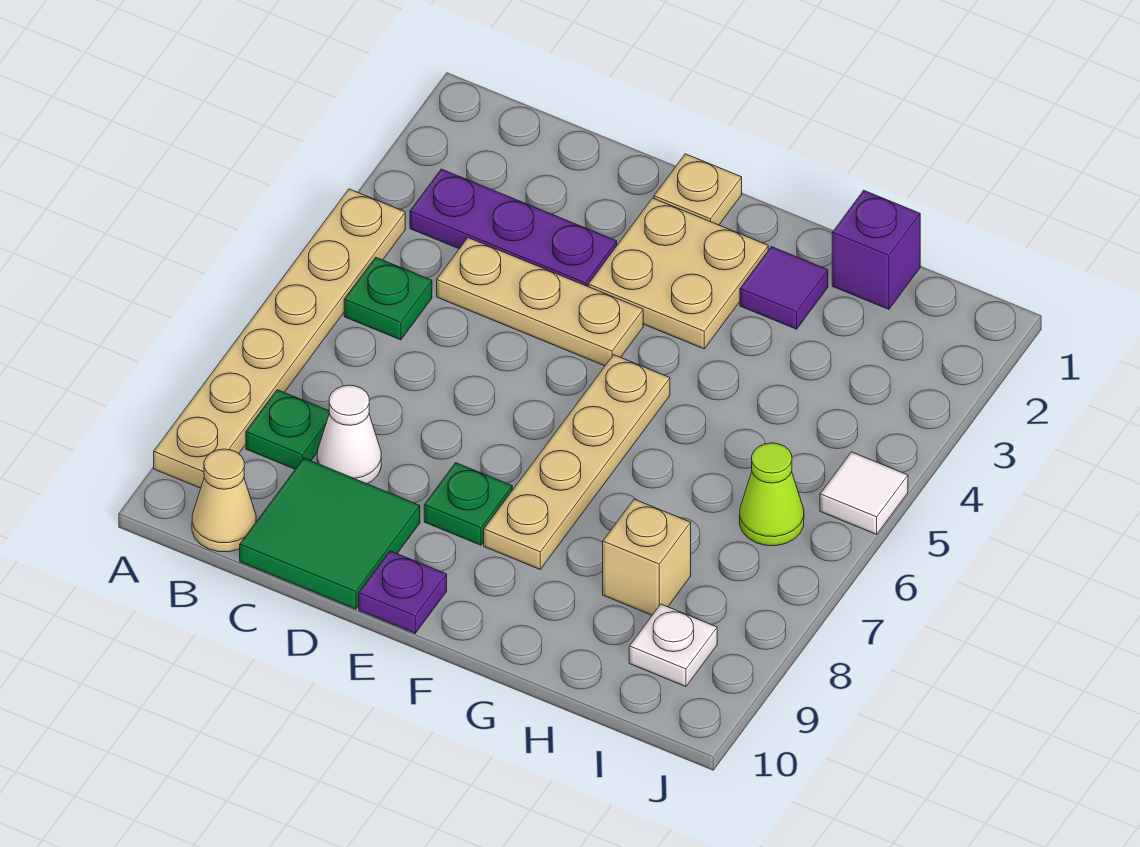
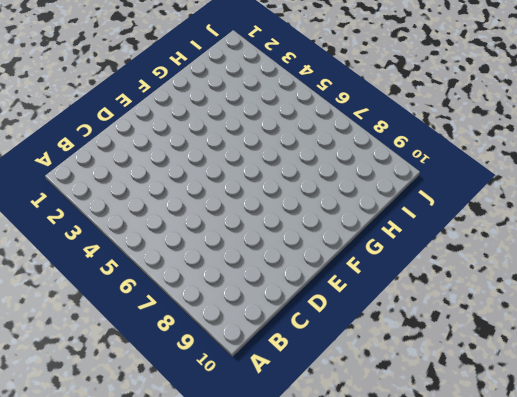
none -> tan 1x6 plate [154,189,405,488]
none -> purple 1x3 plate [410,169,617,286]
none -> green 1x1 plate [344,257,432,340]

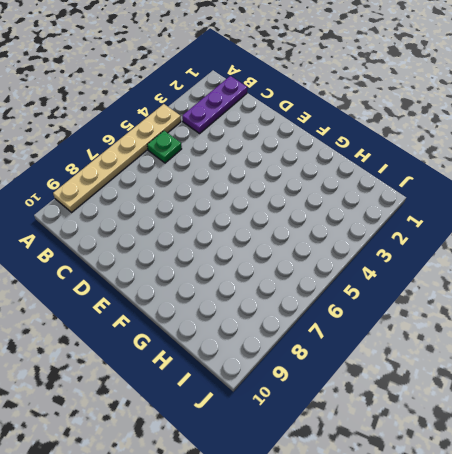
purple 1x3 plate [182,76,247,133] -> purple 1x3 plate turned to [410,169,617,286]
none -> green 1x1 plate [246,390,329,469]
none -> tan 1x1 cone [192,449,256,552]
none -> tan 1x3 plate [437,238,643,366]

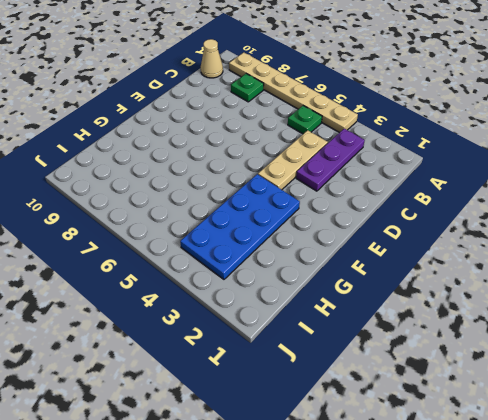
blue 2x4 plate [180,174,300,279] -> tan 2x2 plate [588,198,768,349]
none -> white 1x1 cone [317,385,381,484]
none -> green 2x2 tile [240,458,420,609]
none -> tan 1x1 plate [654,154,742,225]

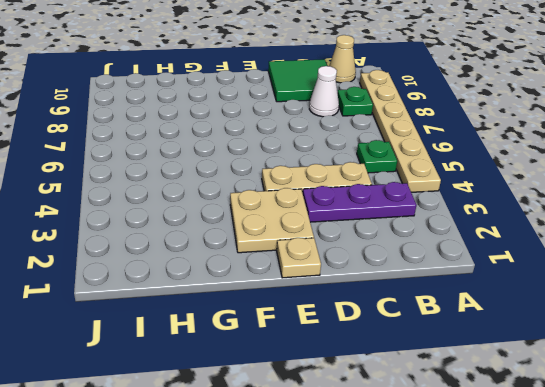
none -> green 1x1 plate [424,463,512,545]
none -> purple 1x1 plate [359,551,447,633]
none -> tan 1x4 plate [484,355,670,569]

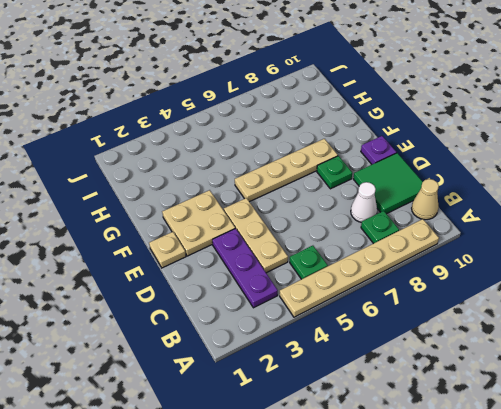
none -> purple 1x1 tile [740,247,828,329]
none -> purple 1x1 brick [832,191,920,309]
none -> tan 1x1 brick [603,499,691,615]

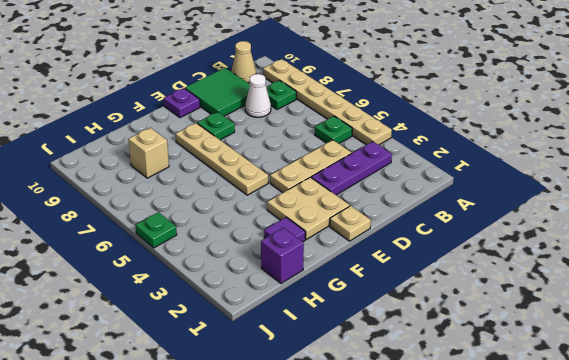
green 1x1 plate [135,212,177,248] -> white 1x1 tile [820,452,908,534]
none -> lime 1x1 cone [740,443,804,546]
none -> white 1x1 plate [629,604,717,687]

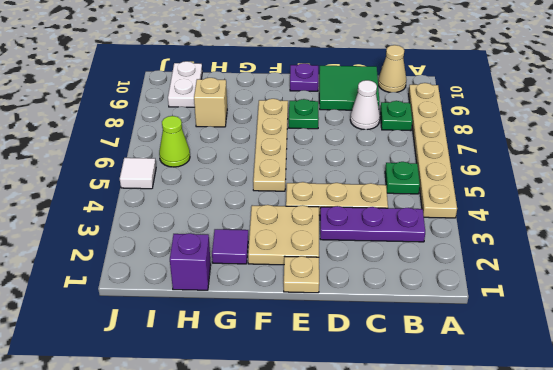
white 1x2 plate [168,61,202,107] -> white 1x1 plate [629,604,717,687]

